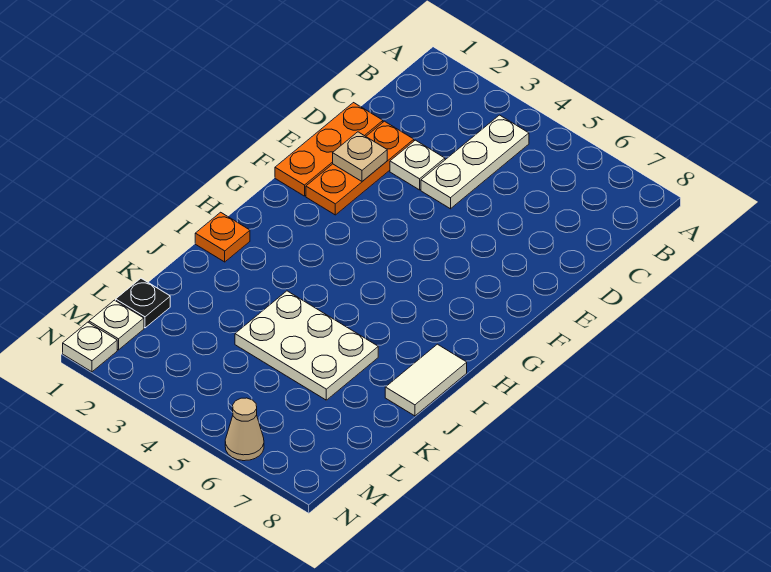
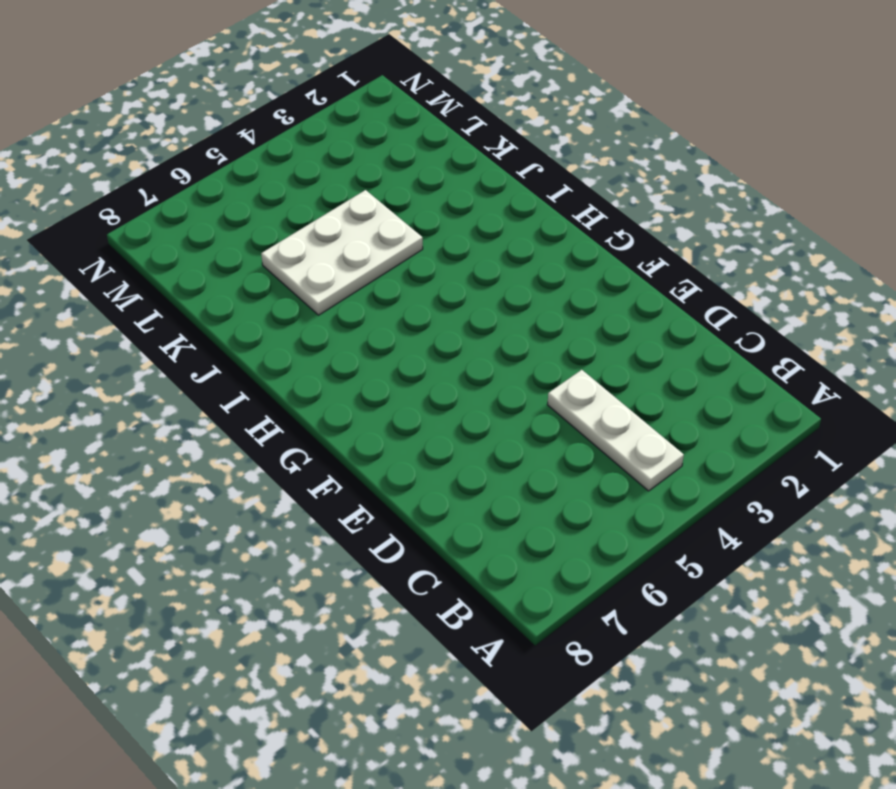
none -> orange 1x3 plate [275,103,383,196]
none -> orange 1x3 plate [306,121,414,215]
none -> white 1x1 plate [390,140,445,190]

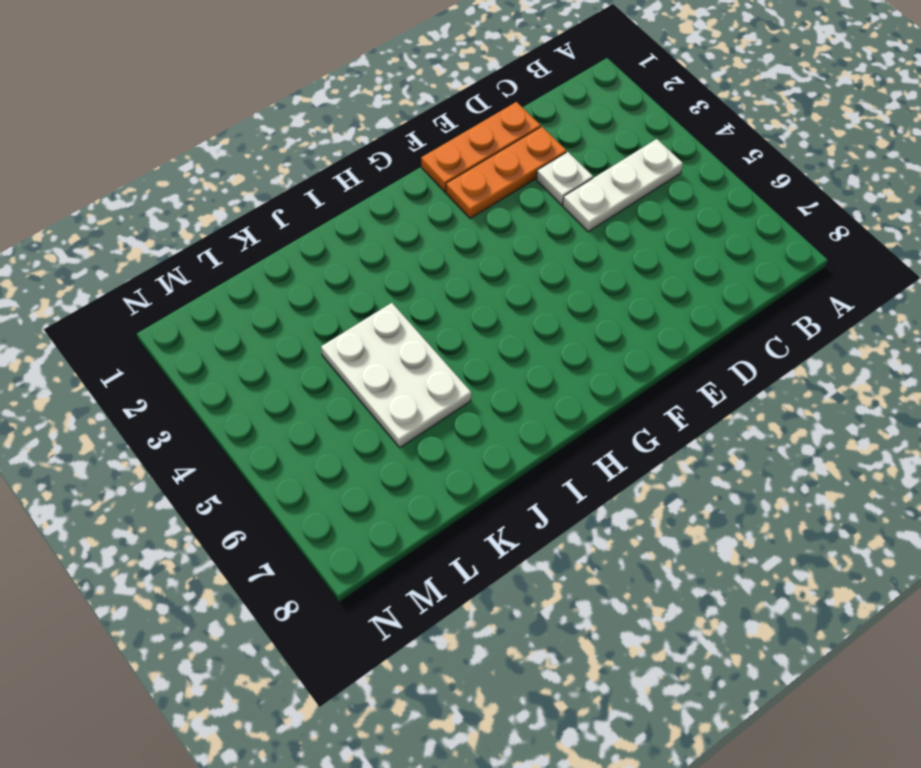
none -> orange 1x1 plate [195,212,250,262]
none -> white 1x2 tile [385,344,467,416]
none -> black 1x1 plate [116,278,170,328]

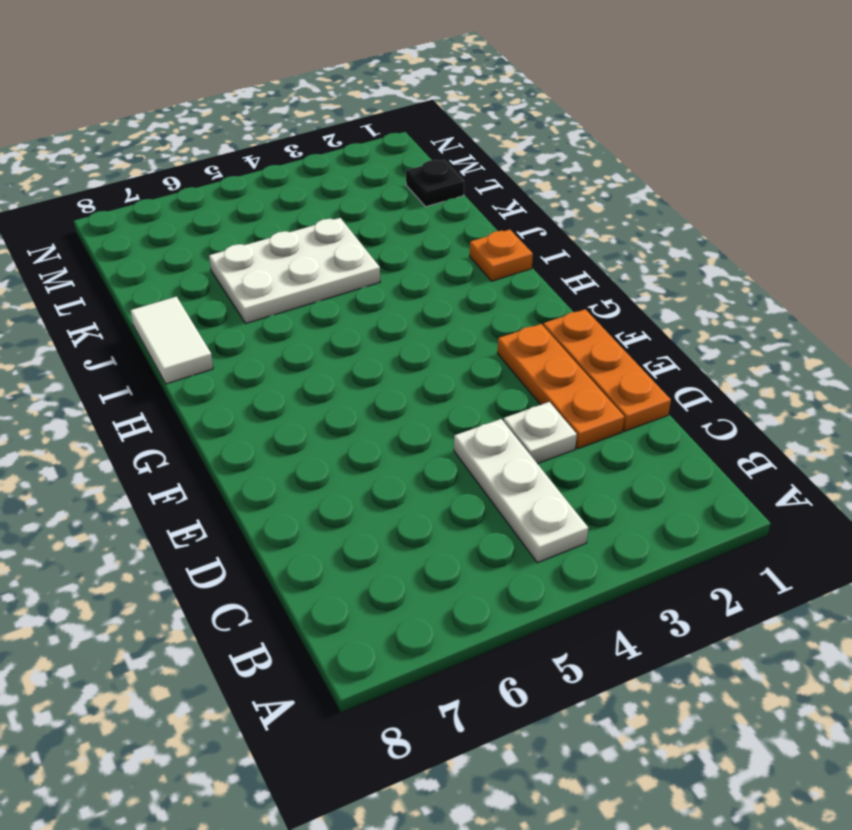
none -> white 1x1 plate [89,300,144,350]
none -> white 1x1 plate [63,322,117,372]
none -> tan 1x1 cone [225,398,264,461]

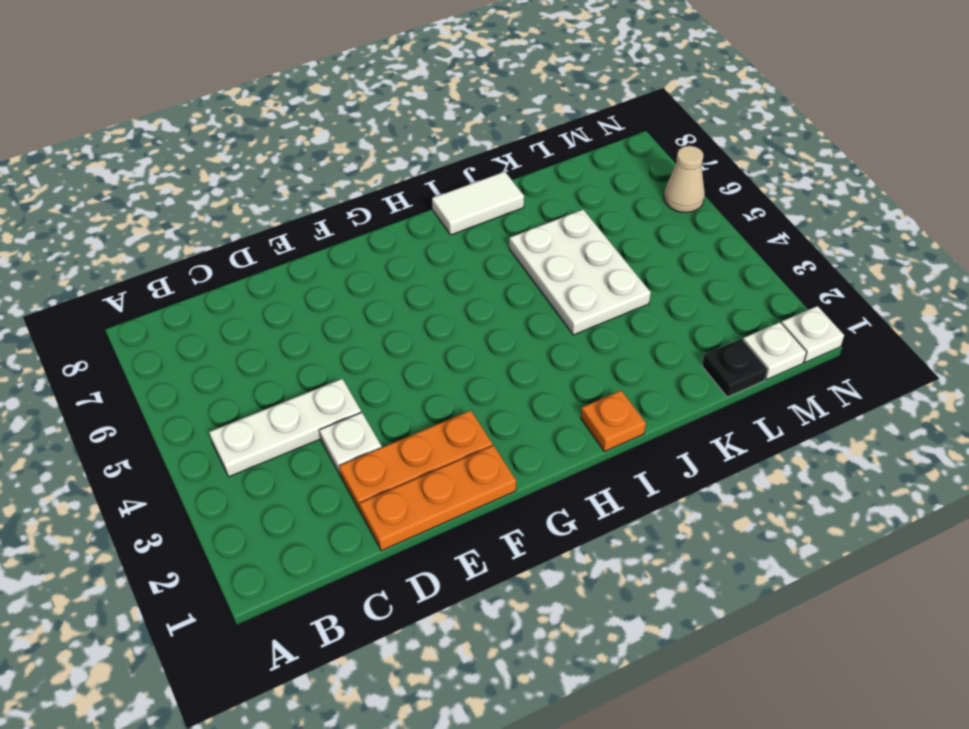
none -> tan 1x1 plate [333,132,387,181]

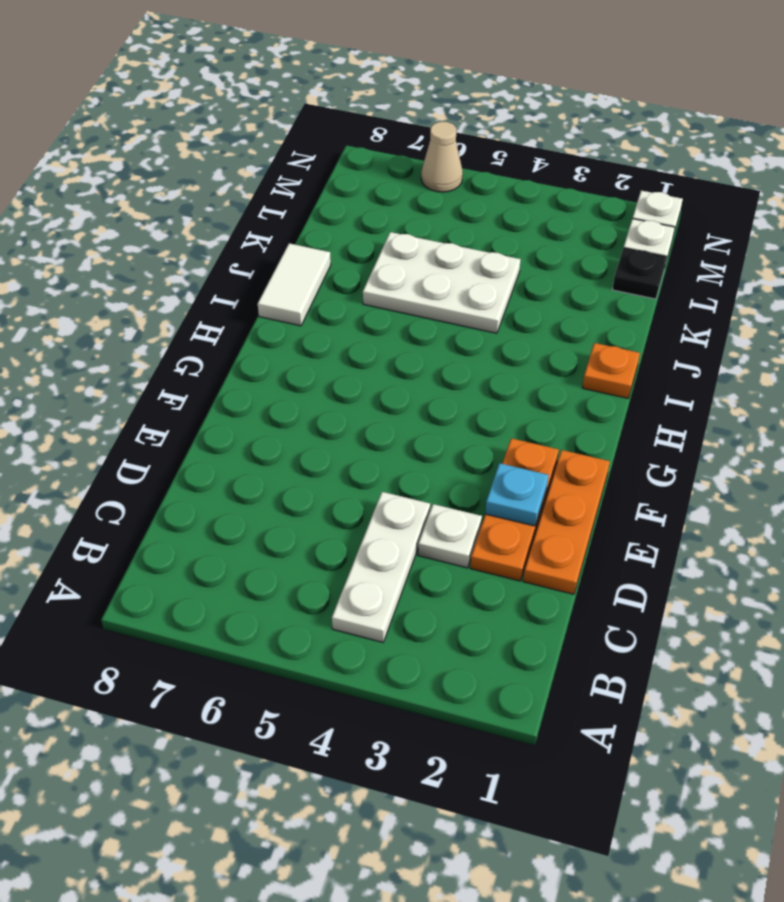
cyan 1x1 plate [485,463,548,526] -> tan 1x1 plate [333,132,387,181]

